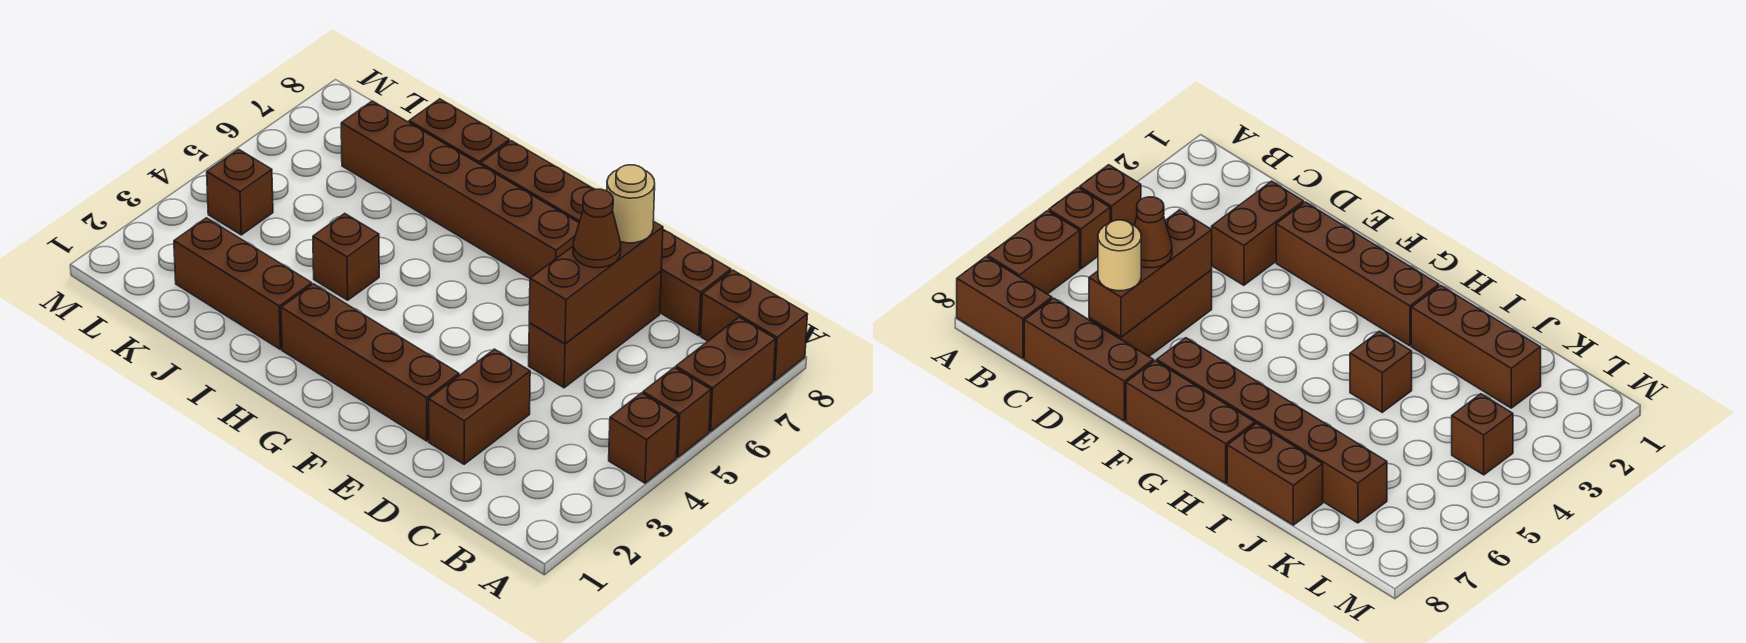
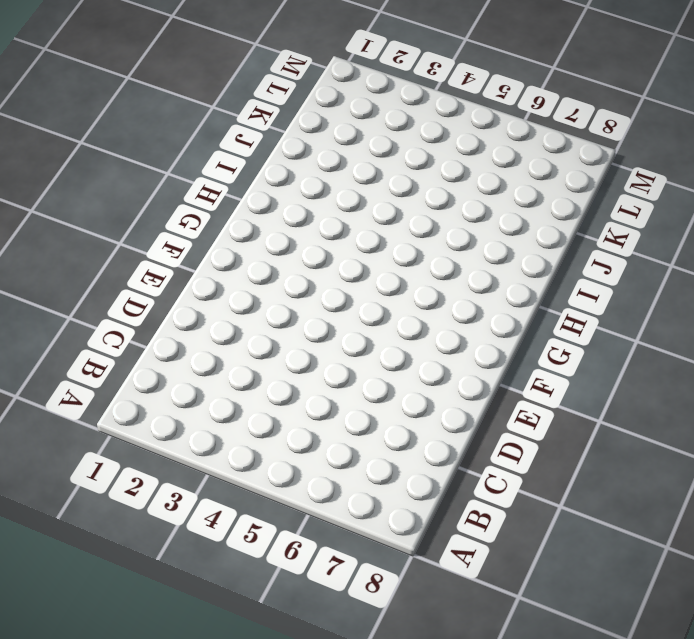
none -> brown 1x1 brick [609,393,678,483]
none -> brown 1x1 brick [643,367,711,457]
none -> brown 1x2 brick [676,317,776,431]

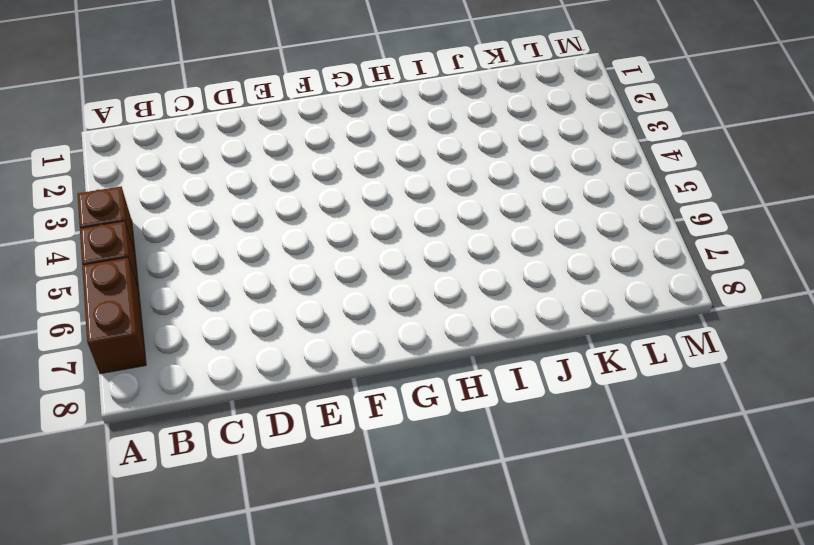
none -> brown 1x2 brick [701,270,808,381]
none -> brown 1x3 brick [660,230,731,336]
none -> brown 1x2 brick [429,349,530,464]

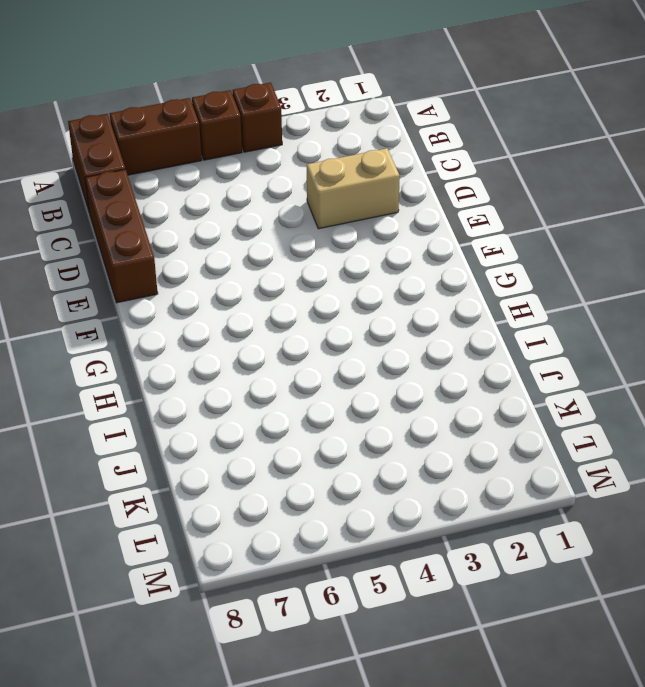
tan 1x2 brick [307,148,400,229] -> brown 1x2 brick [429,349,530,464]
none -> brown 1x3 brick [529,272,661,388]
none -> brown 1x4 brick [281,284,459,441]
none -> brown 1x6 brick [341,101,579,278]

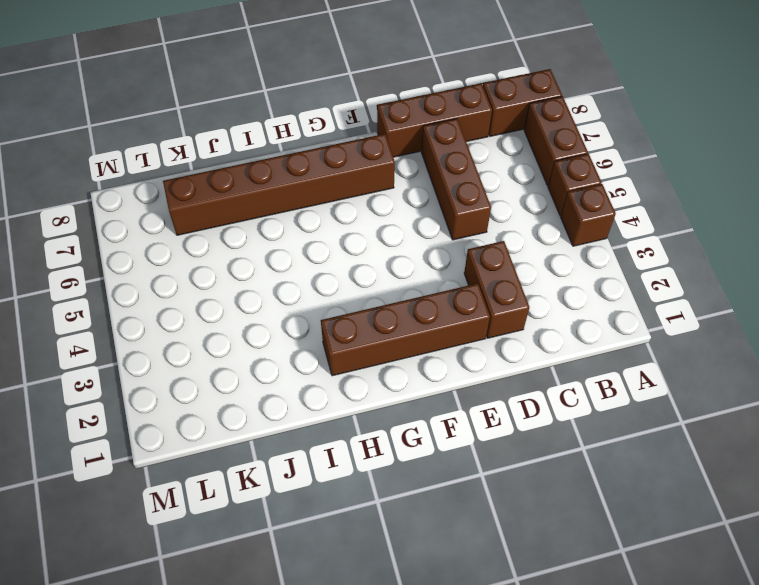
none -> brown 1x3 brick [481,141,595,222]
none -> brown 1x3 brick [174,218,312,349]
none -> brown 1x1 brick [313,213,379,300]

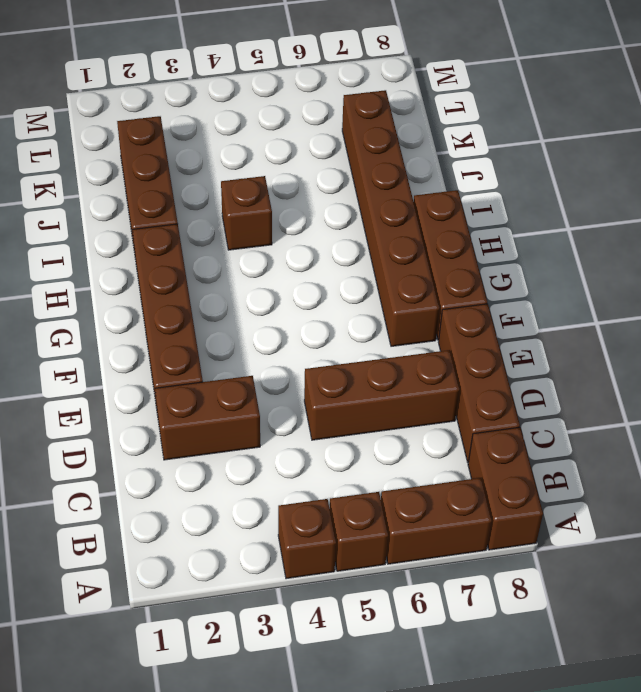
none -> brown 1x2 brick [409,99,509,165]
none -> brown 1x1 brick [207,149,273,235]
none -> brown 1x3 brick [529,221,663,344]

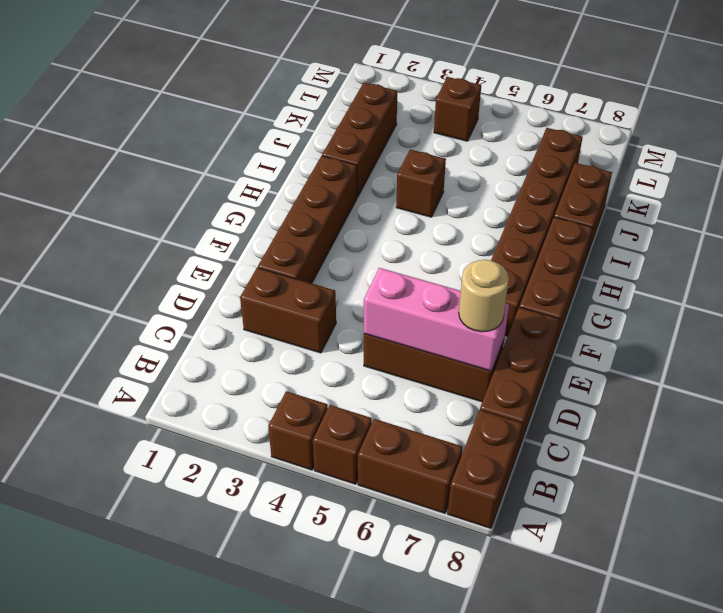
pink 1x3 brick [364,268,509,371] -> brown 1x3 brick [529,221,663,344]
none -> brown 1x1 cone [573,189,621,268]

